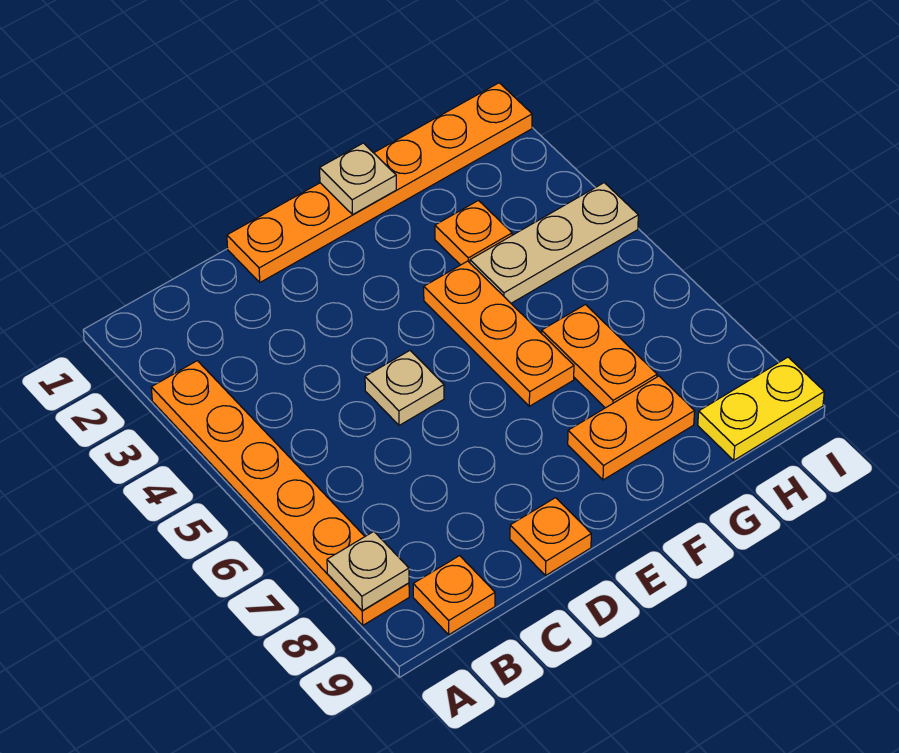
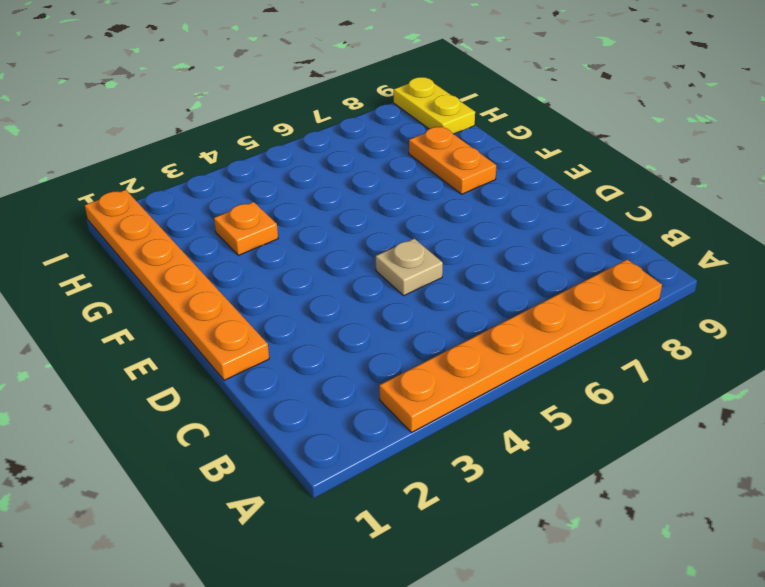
none -> orange 1x1 plate [413,556,495,635]
none -> orange 1x1 plate [510,498,591,575]
none -> orange 1x3 plate [424,261,574,406]

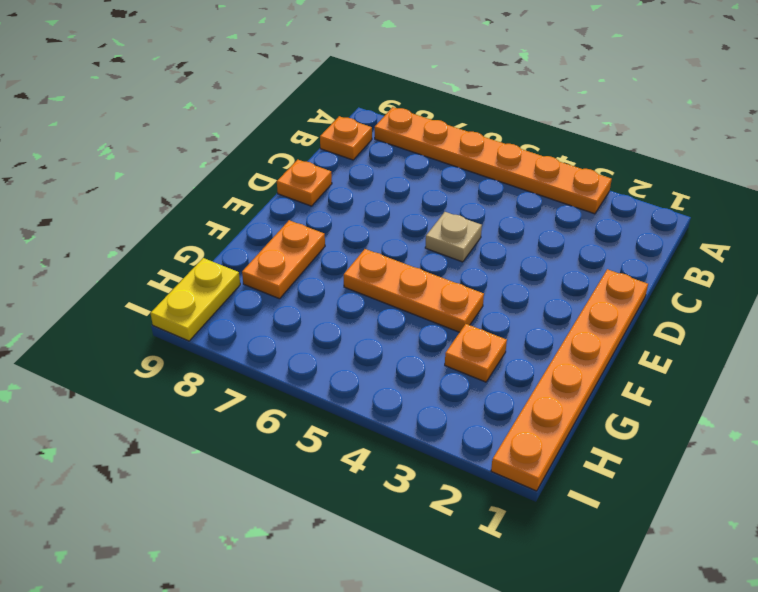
none -> tan 1x3 plate [470,183,638,303]
none -> orange 1x2 plate [542,305,657,408]
none -> tan 1x1 plate [327,532,409,611]

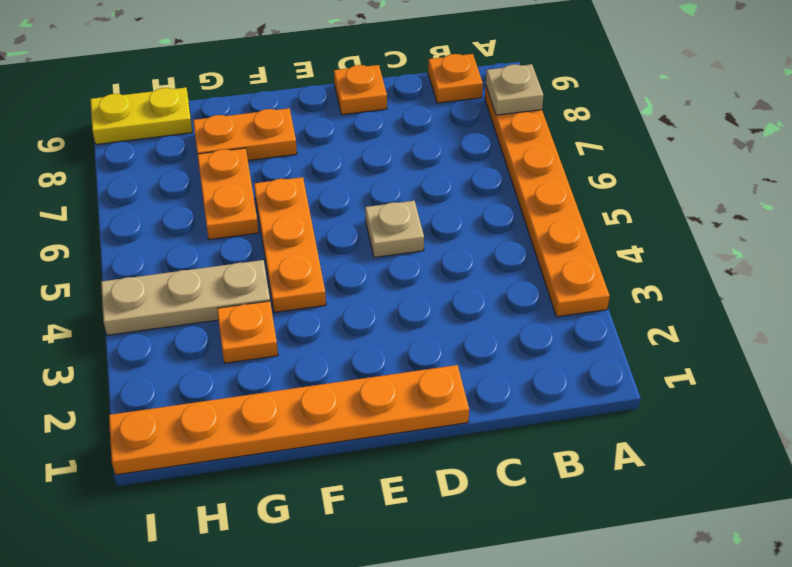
none -> tan 1x1 plate [320,143,396,214]

